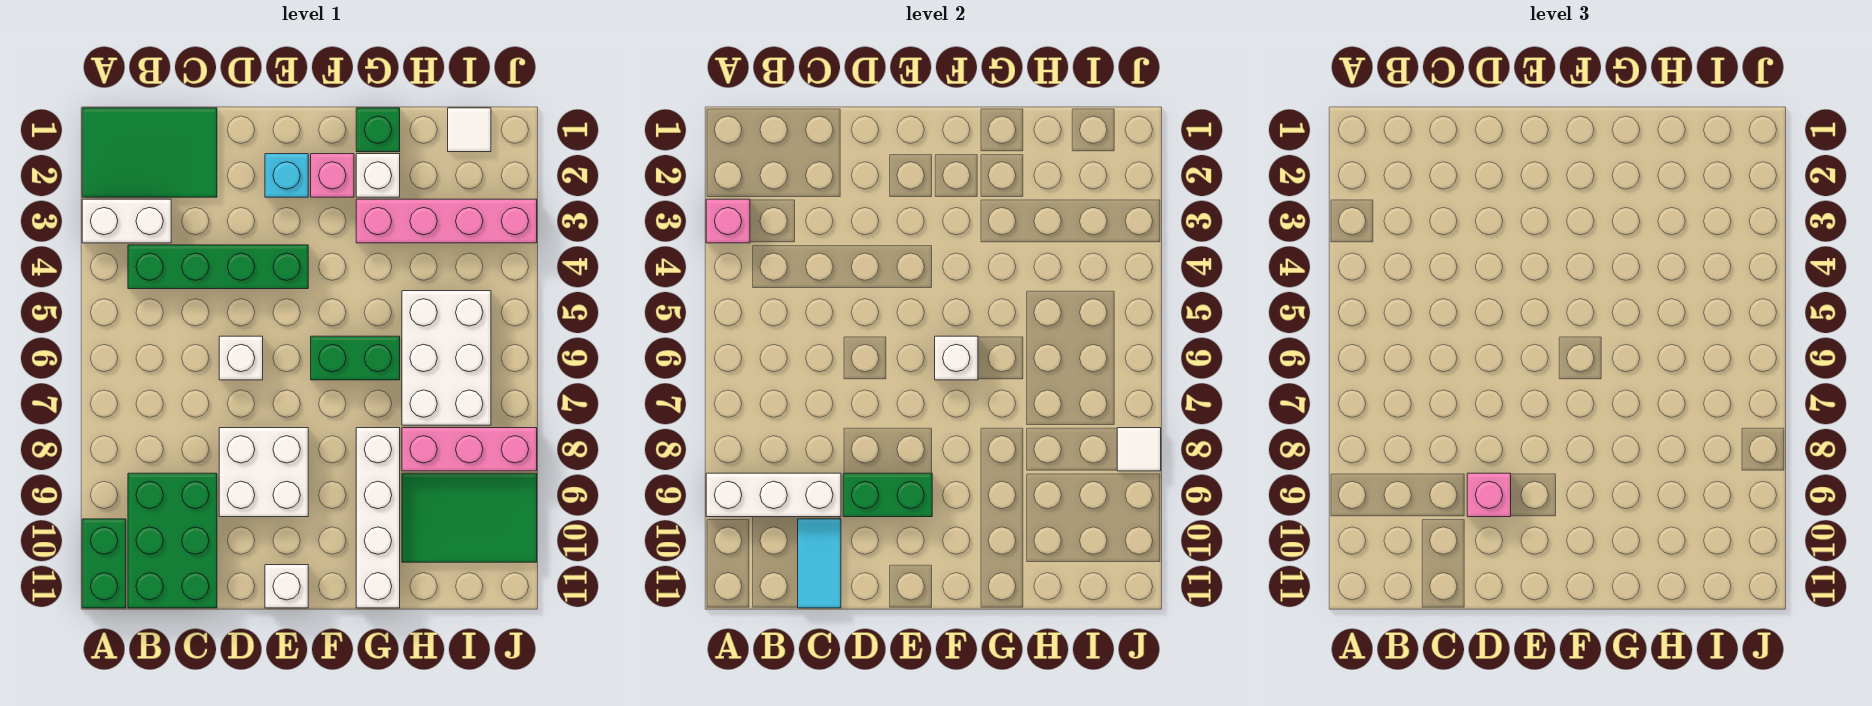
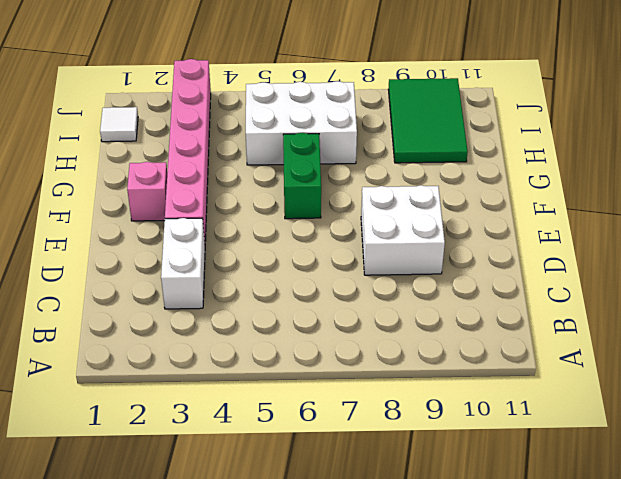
white 1x2 brick [161,218,205,309] -> white 1x2 brick moved to [82,199,171,243]
pink 1x6 brick [165,59,211,241] -> pink 1x4 brick [356,199,537,243]
none -> green 2x3 tile [82,108,217,197]
none -> green 1x2 brick [82,519,126,608]
none -> green 1x4 brick [128,245,308,289]

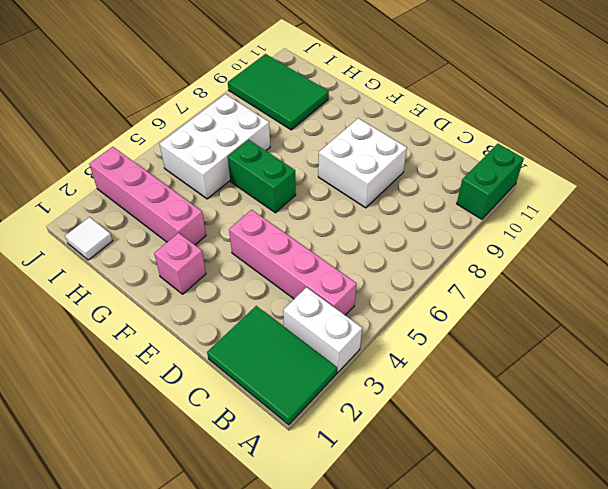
pink 1x4 brick [229,210,356,315] -> green 1x4 brick [128,245,308,289]
none -> green 2x3 brick [128,473,217,608]
none -> white 1x1 brick [219,336,263,380]
none -> cyan 1x1 brick [265,154,308,197]

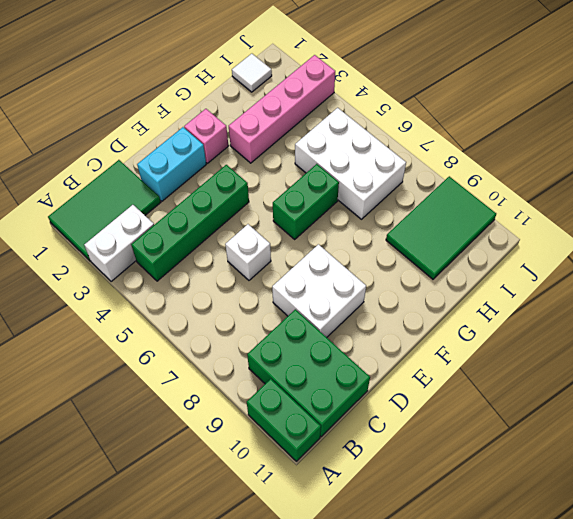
cyan 1x2 brick [137,127,206,201] -> cyan 1x1 brick [265,154,308,197]
none -> white 1x1 brick [265,565,308,608]
none -> green 1x1 brick [356,108,400,152]
none -> white 1x1 brick [356,154,400,197]

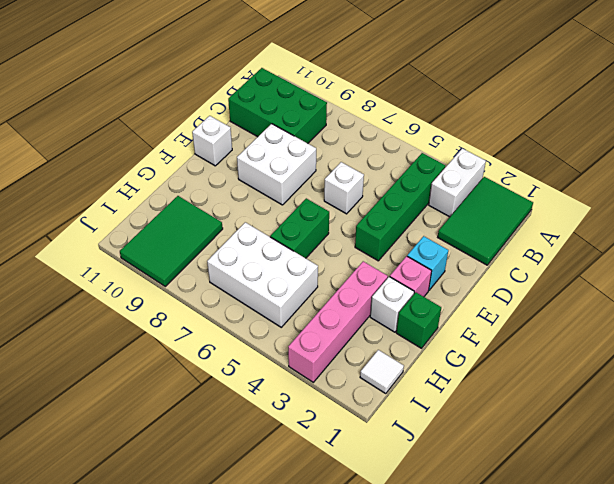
none -> green 1x2 brick [82,519,126,608]
none -> white 1x4 brick [356,428,400,608]
none -> pink 1x3 brick [402,428,537,471]

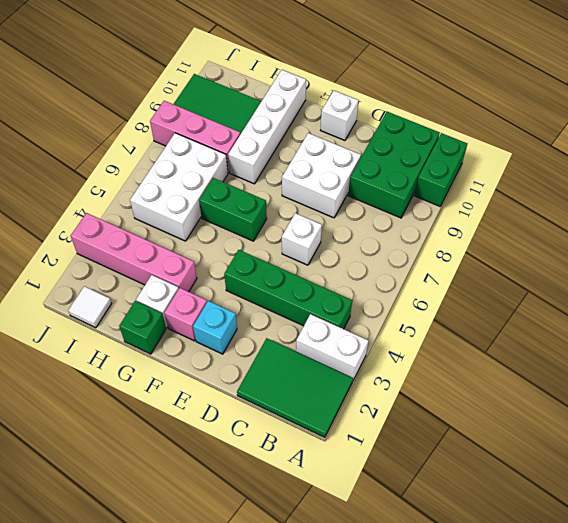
none -> pink 1x1 brick [706,199,750,243]
none -> white 1x3 brick [706,473,841,517]
none -> cyan 1x2 tile [798,519,841,608]

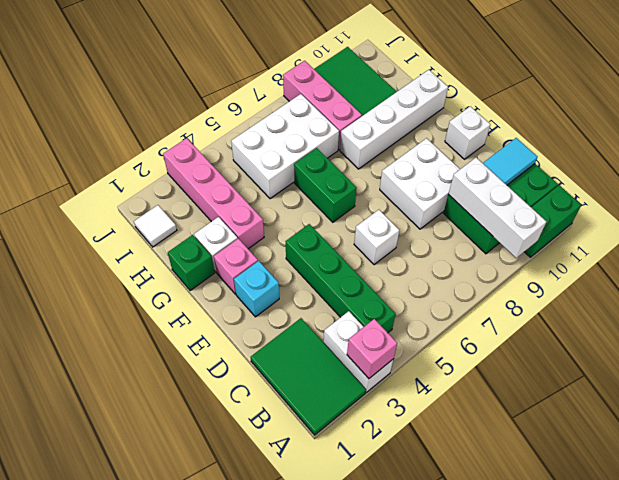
none -> green 1x2 brick [843,473,932,517]
none -> white 1x1 brick [935,336,978,380]
none -> white 1x1 tile [1117,428,1161,471]

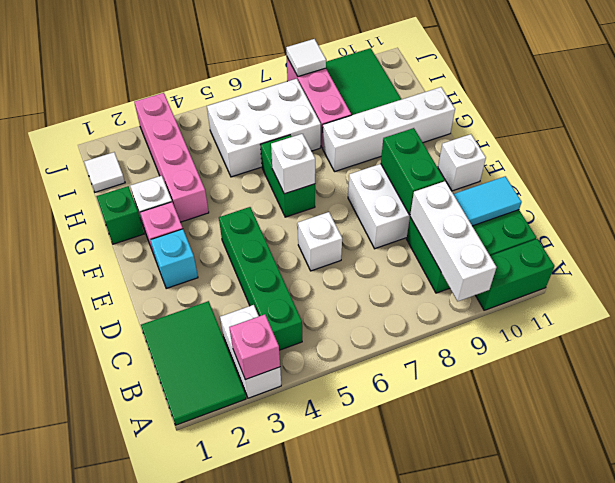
none -> pink 1x1 brick [1467,473,1511,517]

